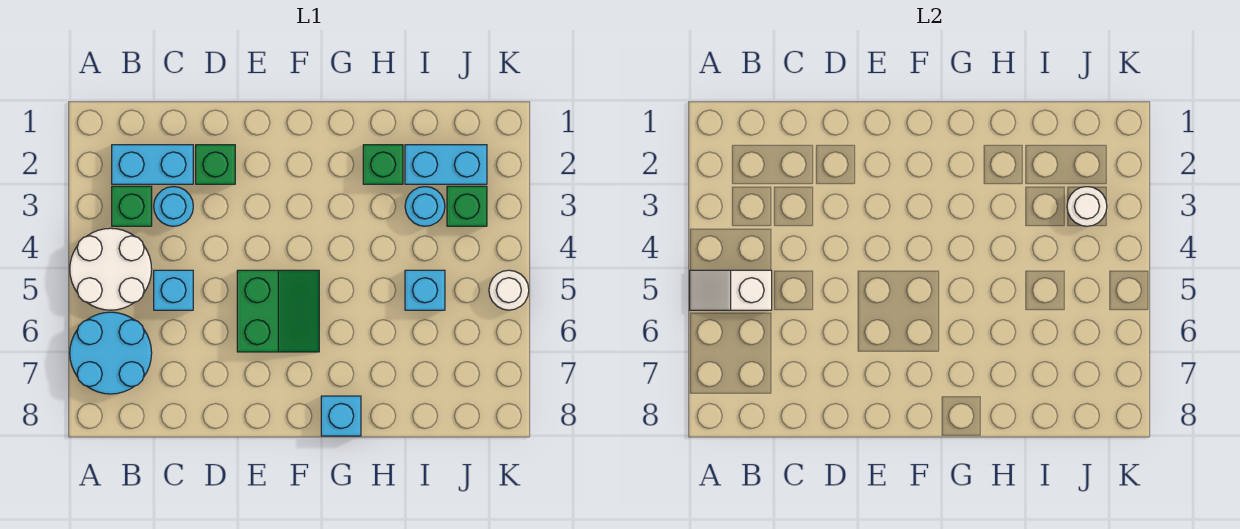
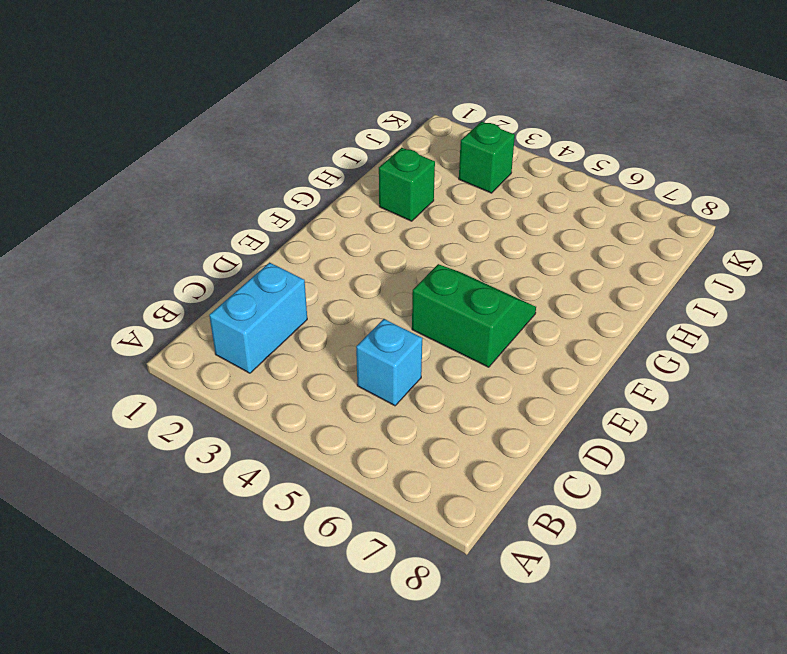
none -> white 2x2 round brick [70,228,152,310]
none -> cyan 2x2 round brick [70,312,152,394]
none -> green 1x1 brick [112,186,152,226]

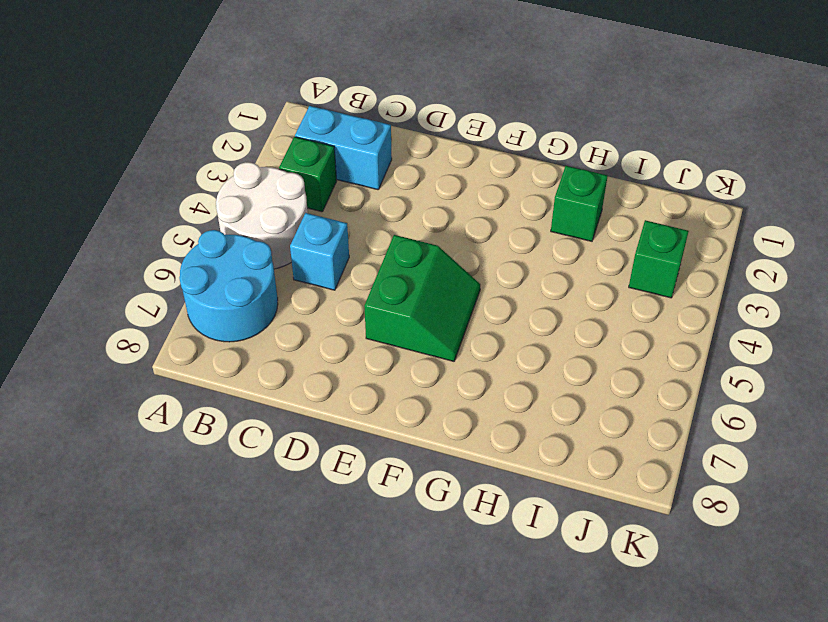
none -> cyan 1x1 round brick [154,187,193,226]
none -> green 1x1 brick [196,145,235,184]
none -> cyan 1x1 brick [321,396,361,436]

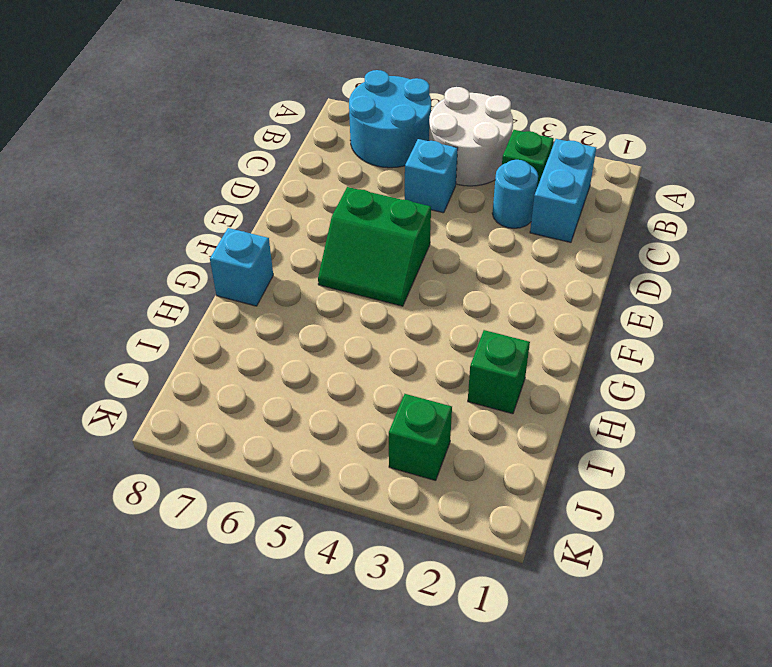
none -> green 1x1 brick [196,145,235,184]
none -> cyan 1x2 brick [405,145,487,184]
none -> cyan 1x1 round brick [405,187,445,226]

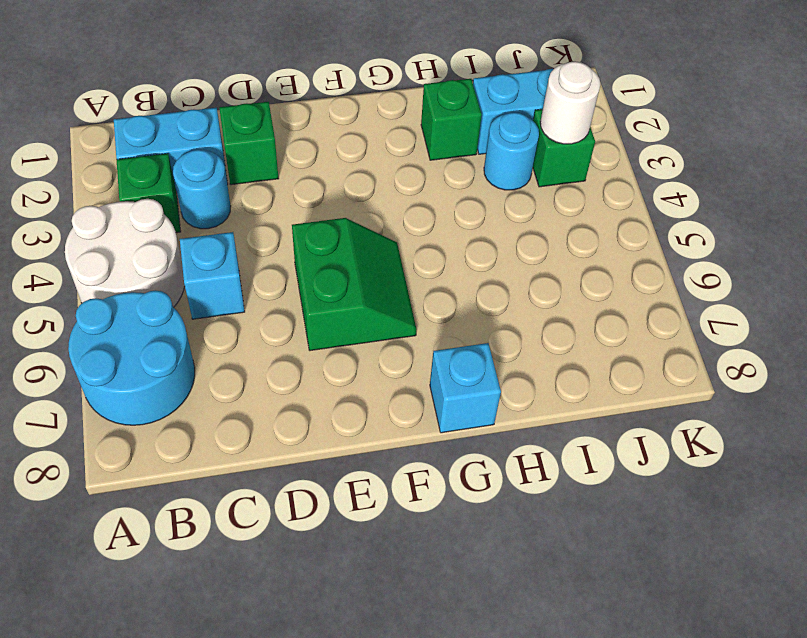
none -> cyan 1x1 brick [405,270,445,310]
none -> white 1x1 round brick [489,270,529,310]
none -> white 1x2 slope [690,270,772,310]

